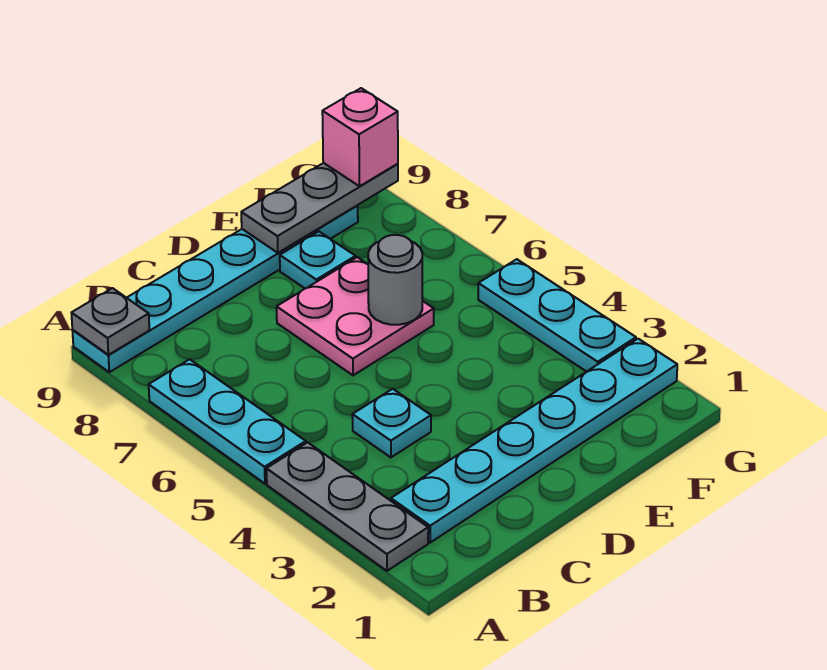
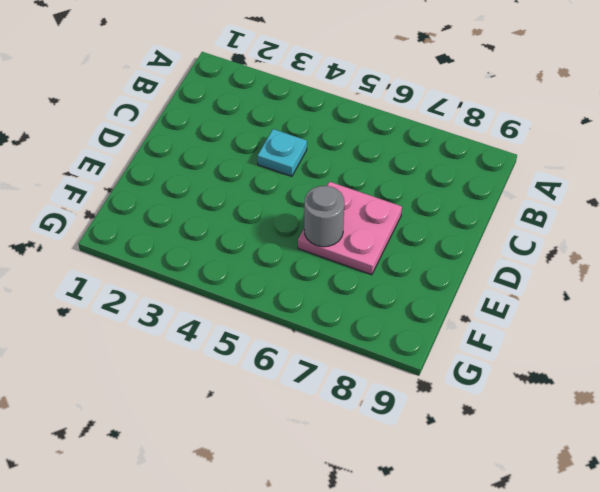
none -> grey 1x3 plate [267,442,428,571]
none -> cyan 1x3 plate [149,359,306,484]
none -> cyan 1x6 plate [72,205,358,372]

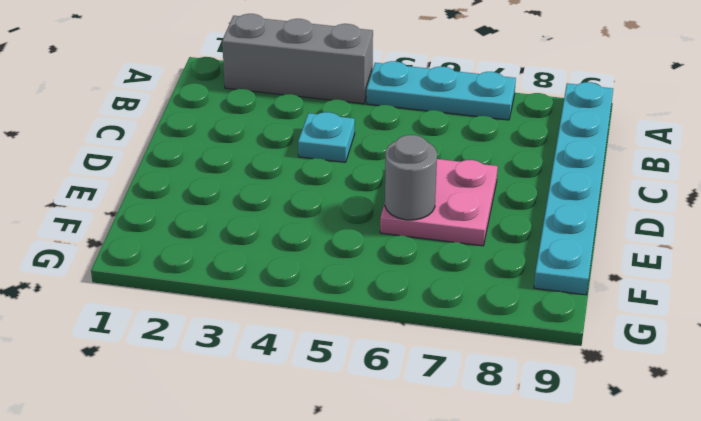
grey 1x3 brick [222,14,373,104] -> grey 1x3 plate [267,442,428,571]
none -> cyan 1x6 plate [391,339,677,543]
none -> cyan 1x1 plate [280,232,356,288]
none -> cyan 1x3 plate [478,259,636,372]

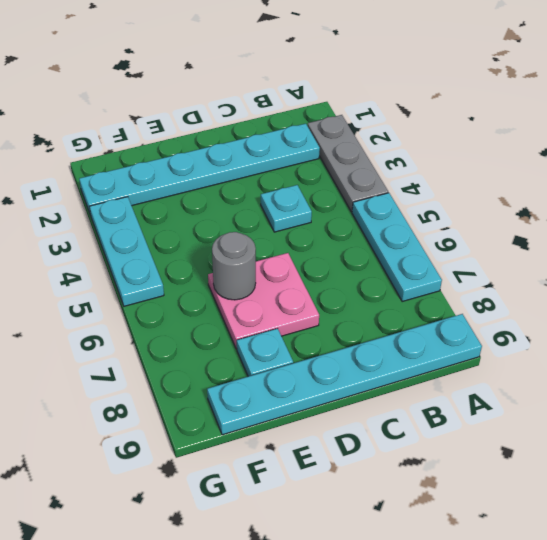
none -> grey 1x1 plate [72,288,149,355]
none -> grey 1x3 plate [241,163,398,253]
none -> pink 1x1 brick [322,88,398,186]

